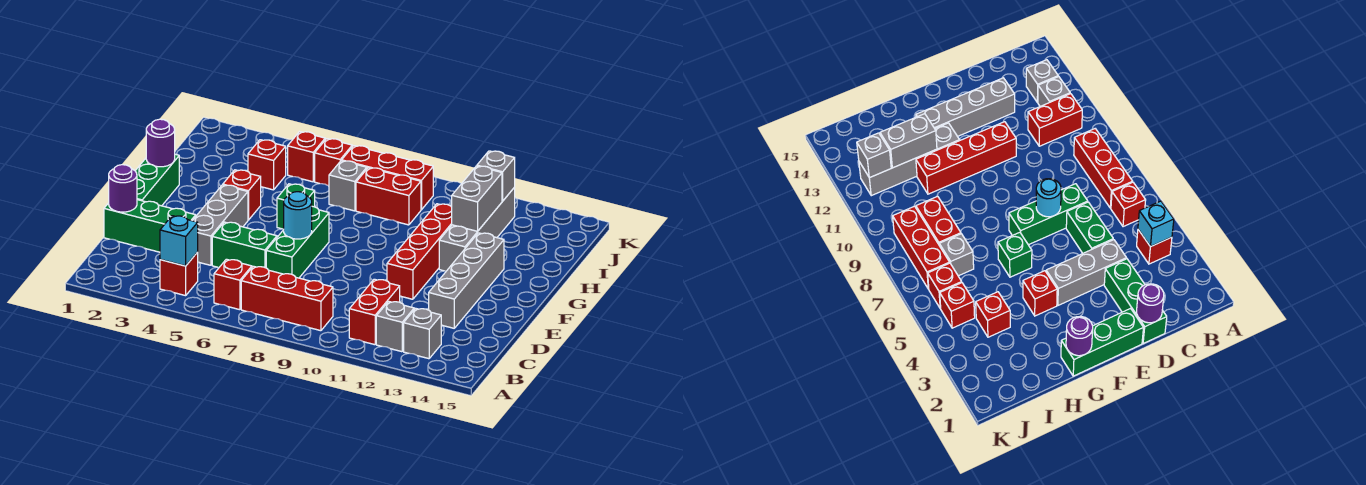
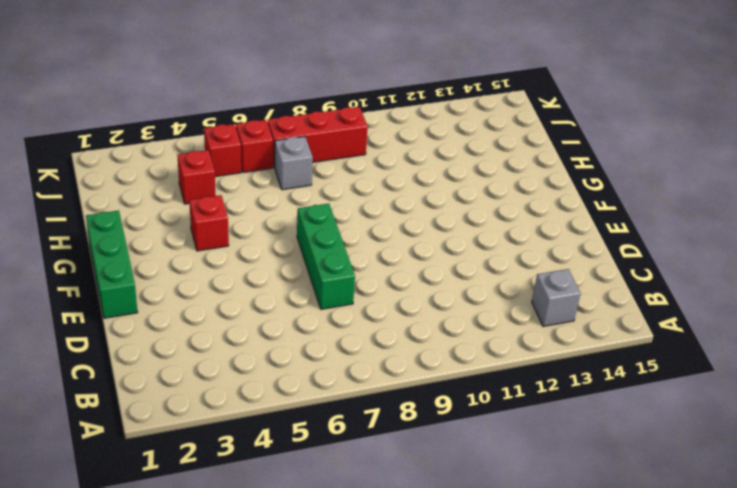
none -> red 1x1 brick [160,252,198,296]
none -> red 1x1 brick [214,259,252,310]
none -> red 1x3 brick [241,266,333,331]

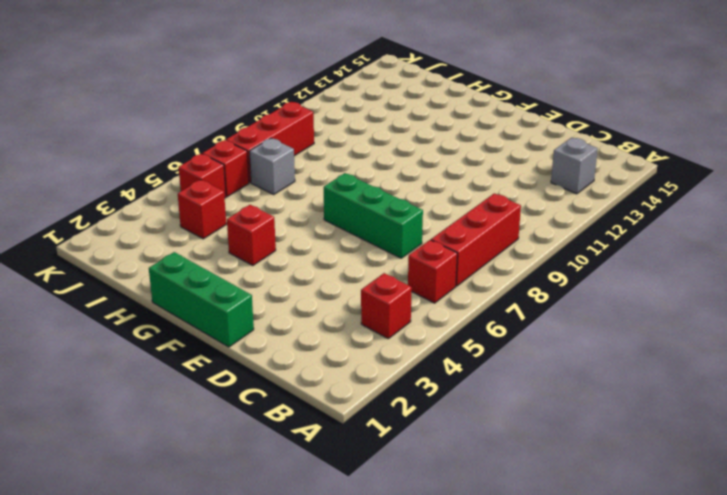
none -> red 1x2 brick [349,279,400,345]
none -> grey 1x1 brick [376,301,414,352]
none -> green 1x3 brick [104,200,196,252]

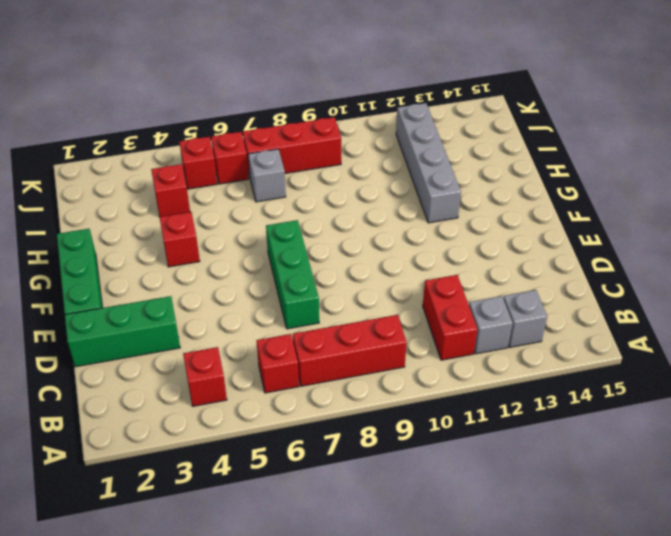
none -> grey 1x3 brick [193,185,248,265]
none -> green 1x2 brick [212,222,277,268]
none -> grey 1x4 brick [429,233,504,328]

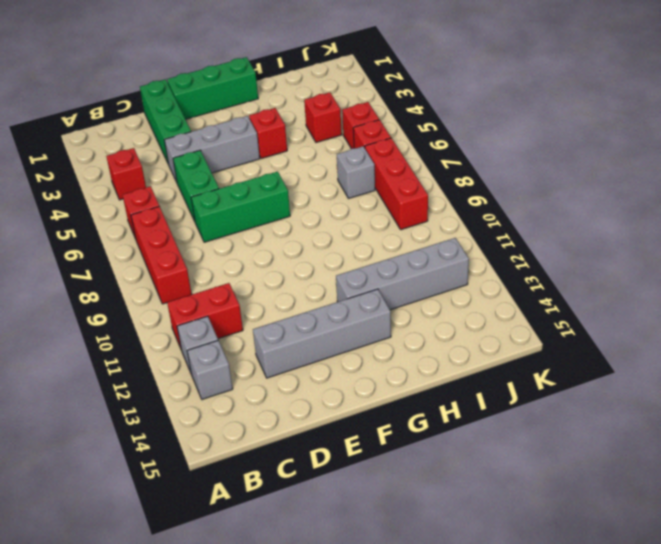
none -> red 1x4 brick [387,204,452,299]
none -> green 1x1 brick [277,184,315,229]
none -> red 1x2 brick [356,168,421,225]

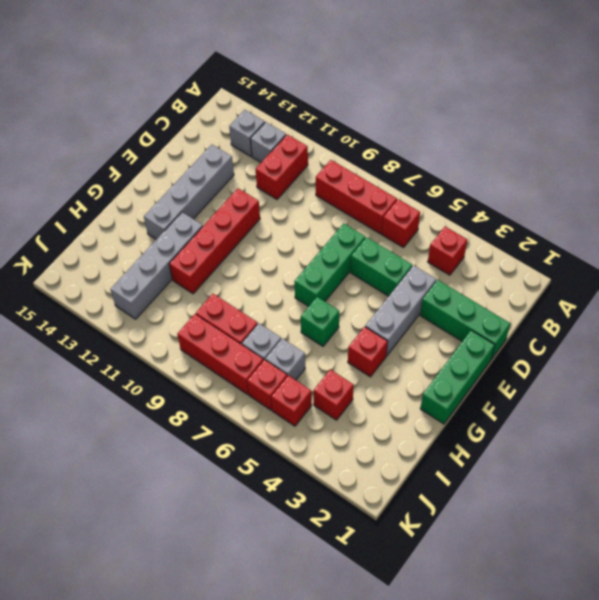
grey 1x1 brick [265,338,305,380] -> grey 1x1 brick moved to [477,151,515,201]
none -> cyan 1x1 brick [160,216,198,266]
none -> purple 1x1 round brick [109,165,137,212]
none -> cyan 1x1 round brick [284,192,312,239]

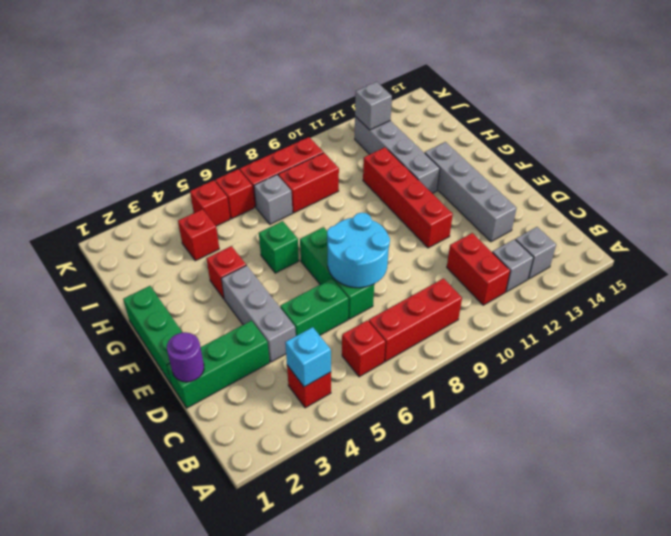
cyan 2x2 round brick [327,213,390,288] -> cyan 1x1 round brick [284,192,312,239]
none -> purple 1x1 round brick [146,119,175,167]
none -> grey 1x2 brick [452,166,502,231]

